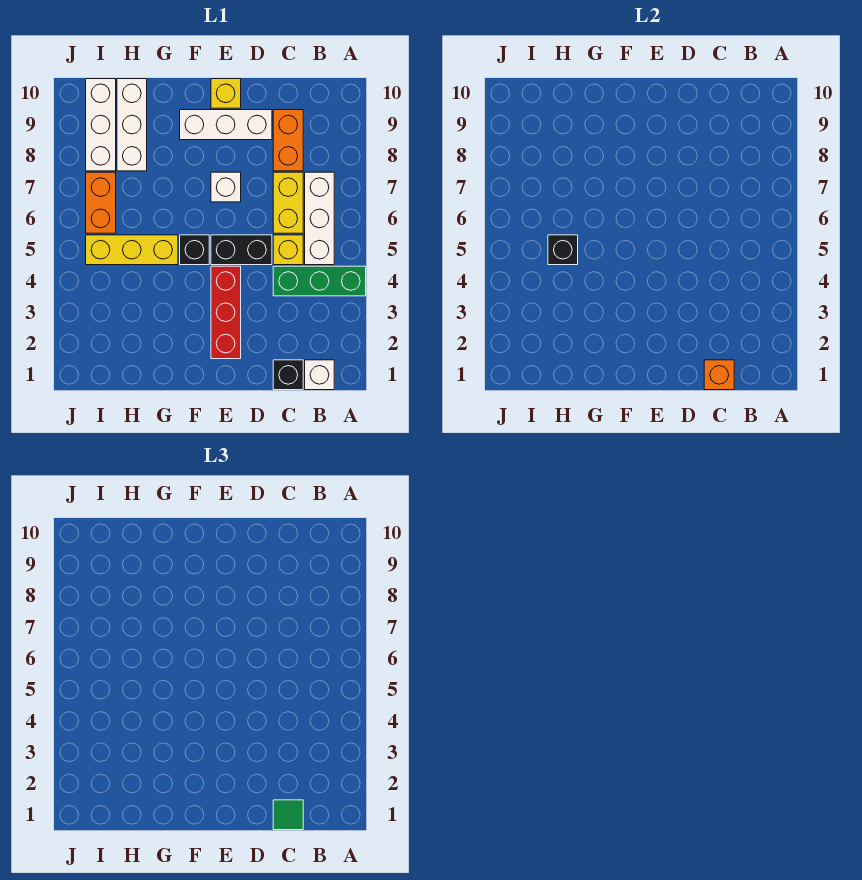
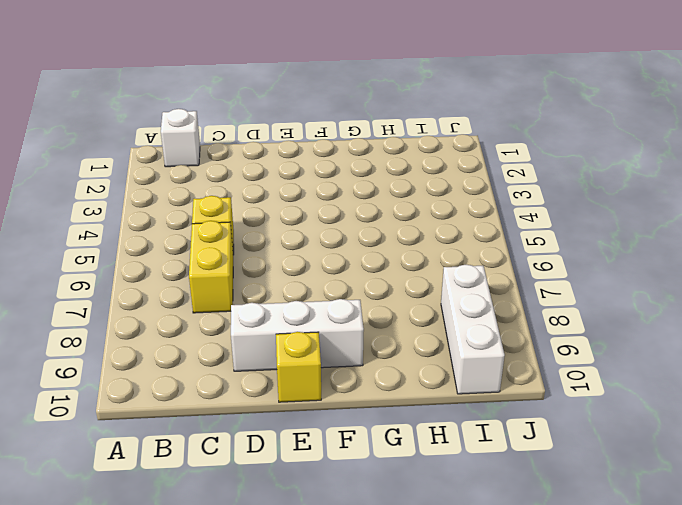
none -> green 1x3 brick [273,266,366,296]
none -> white 1x3 brick [305,172,334,265]
none -> black 1x1 brick [273,360,303,390]

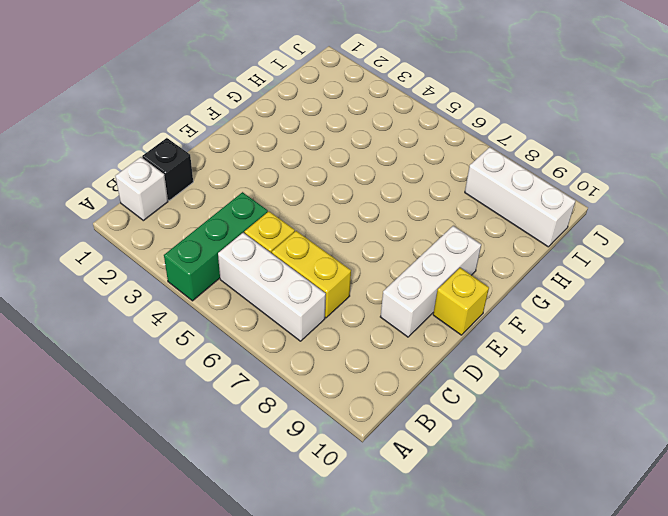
none -> orange 1x2 brick [273,110,303,171]
none -> black 1x2 brick [211,235,272,265]
none -> red 1x3 brick [211,266,241,359]

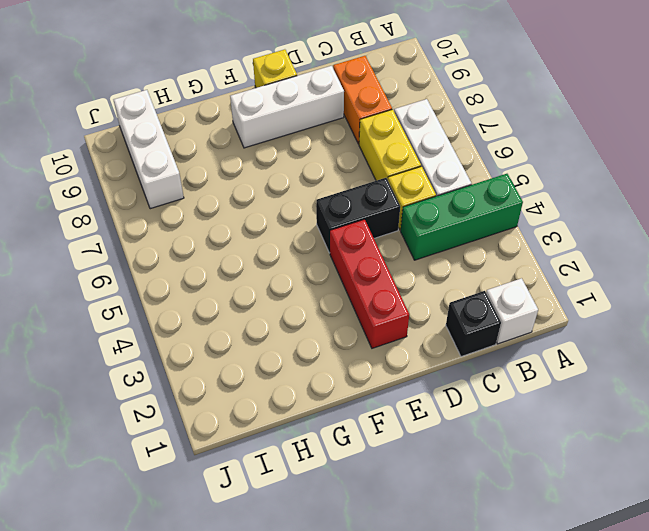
none -> white 1x1 brick [211,172,241,202]
none -> black 1x1 brick [180,235,209,265]
none -> yellow 1x3 brick [86,235,178,265]

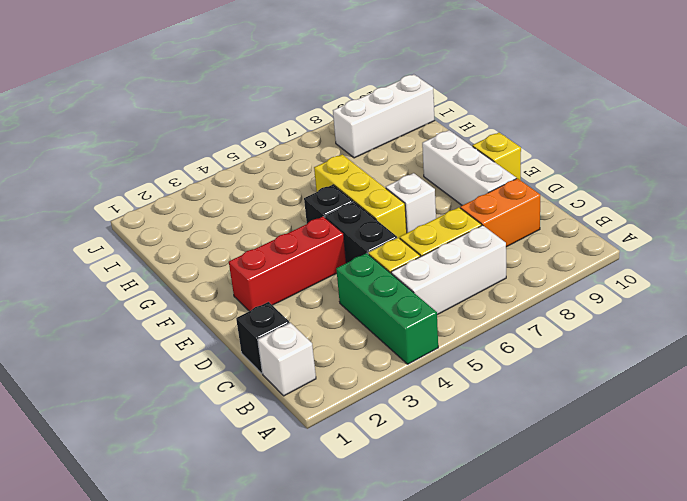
yellow 1x3 brick [314,155,407,238] -> yellow 1x3 brick moved to [86,235,178,265]
none -> white 1x3 brick [117,79,147,171]
none -> orange 1x2 brick [86,172,116,233]
none -> orange 1x1 brick [704,360,734,390]

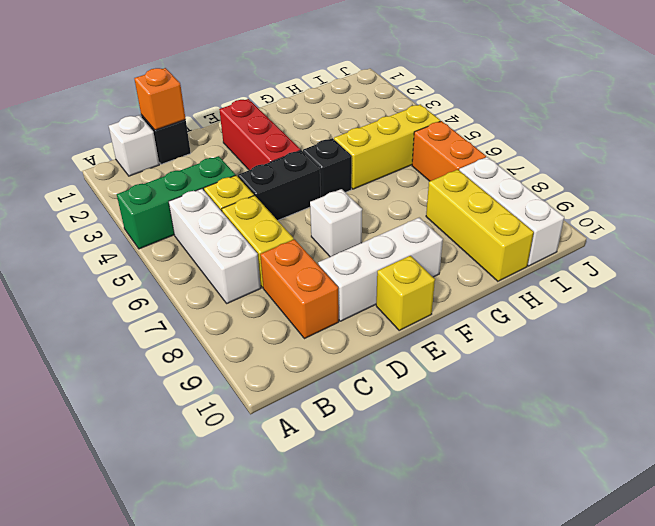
yellow 1x3 brick [426,170,534,281] -> white 1x3 brick [117,79,147,171]
none -> black 1x1 brick [548,235,578,265]
none -> green 1x1 tile [273,800,303,830]

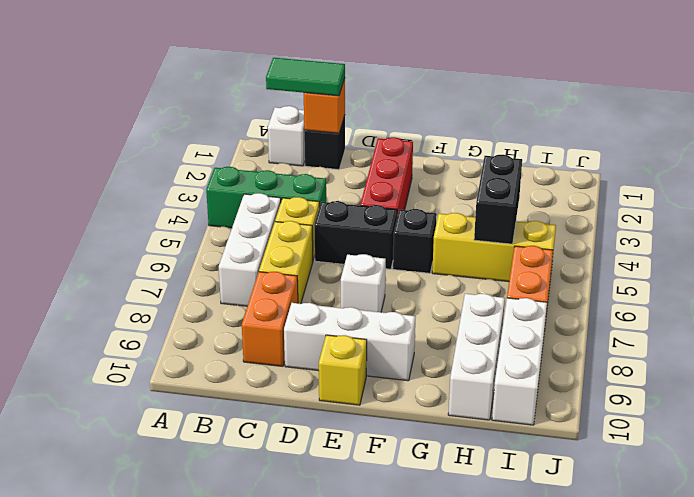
green 1x2 tile [266,58,345,96] -> green 1x1 tile [273,800,303,830]
black 1x2 brick [474,155,522,244] -> black 1x1 brick [548,235,578,265]

